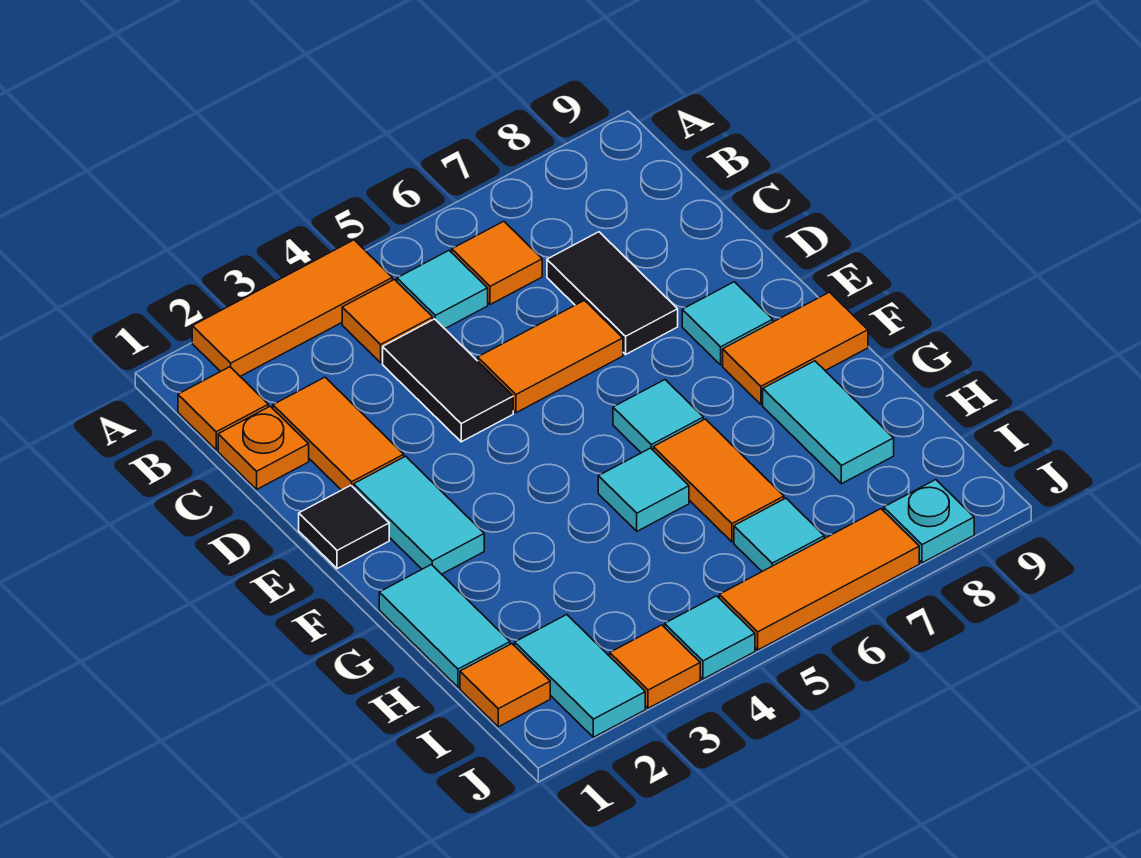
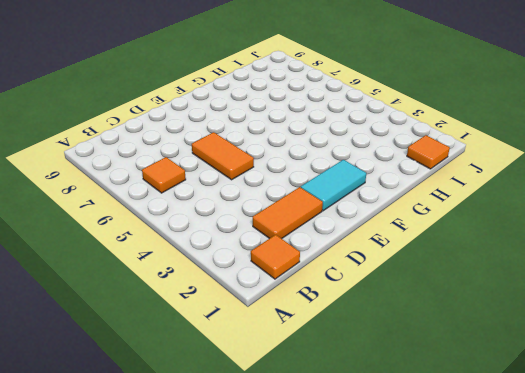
none -> orange 1x3 tile [192,240,392,376]
none -> orange 1x1 tile [342,279,433,363]
none -> cyan 1x1 tile [397,251,488,329]

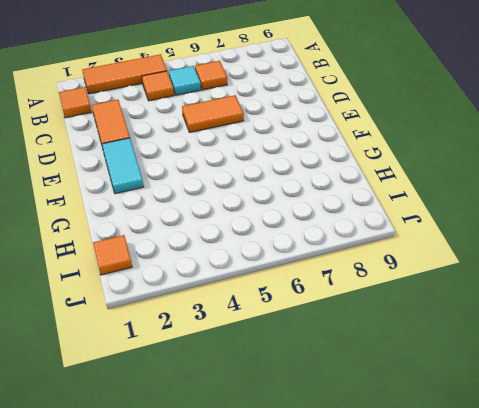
none -> orange 1x1 plate [218,406,309,489]
none -> black 1x2 tile [383,319,513,442]
none -> black 1x2 tile [547,232,678,354]

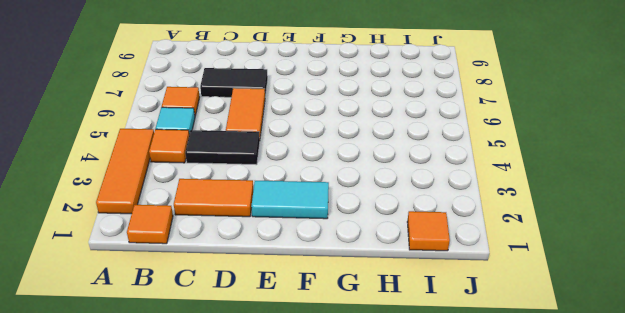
none -> orange 1x1 plate [218,406,309,489]
none -> black 1x1 tile [299,485,389,569]
none -> cyan 1x1 tile [682,282,773,365]

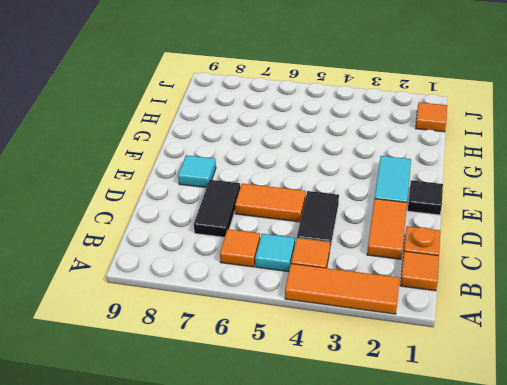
none -> cyan 1x1 tile [613,380,703,453]
none -> orange 1x2 tile [723,292,868,404]
none -> cyan 1x2 tile [379,565,510,687]

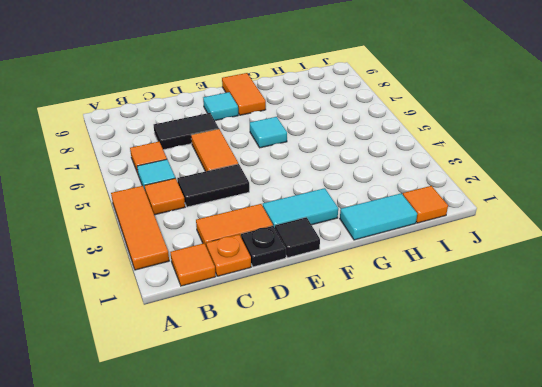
black 1x1 plate [241,226,286,267] -> none
none -> cyan 1x1 tile [598,448,689,531]
none -> orange 1x2 tile [653,419,784,542]
none -> cyan 1x2 tile [763,361,894,484]

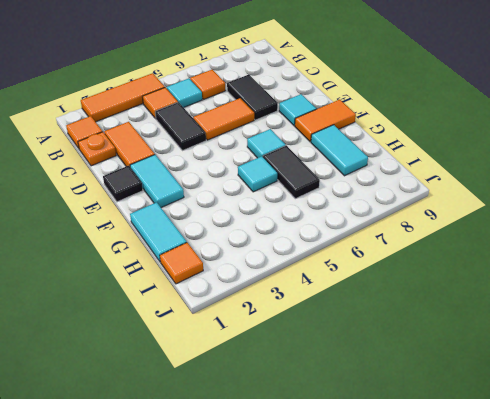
black 1x2 tile [263,145,320,199] -> orange 1x2 tile [653,419,784,542]
none -> cyan 1x2 tile [515,615,645,737]
none -> cyan 1x1 tile [734,498,824,571]
none -> orange 1x1 tile [610,625,700,708]

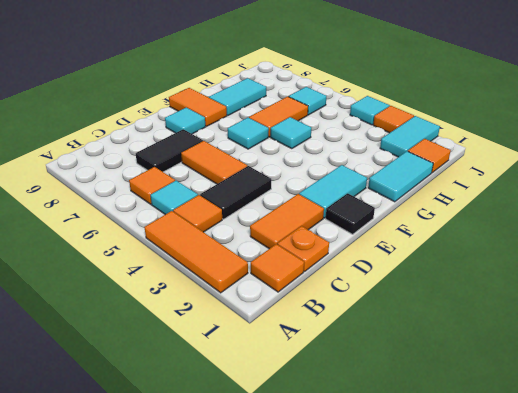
none -> orange 1x3 tile [719,509,919,650]
none -> cyan 1x1 plate [884,480,974,563]

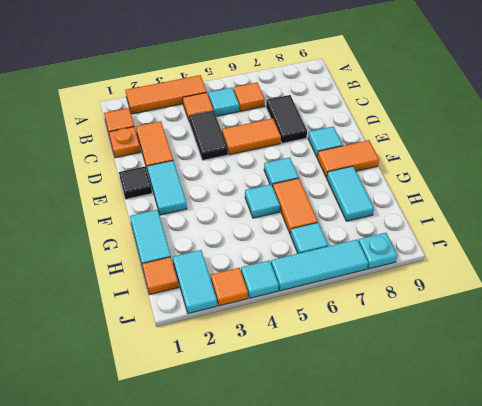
cyan 1x3 tile [271,239,368,291] -> orange 1x3 tile [719,509,919,650]

